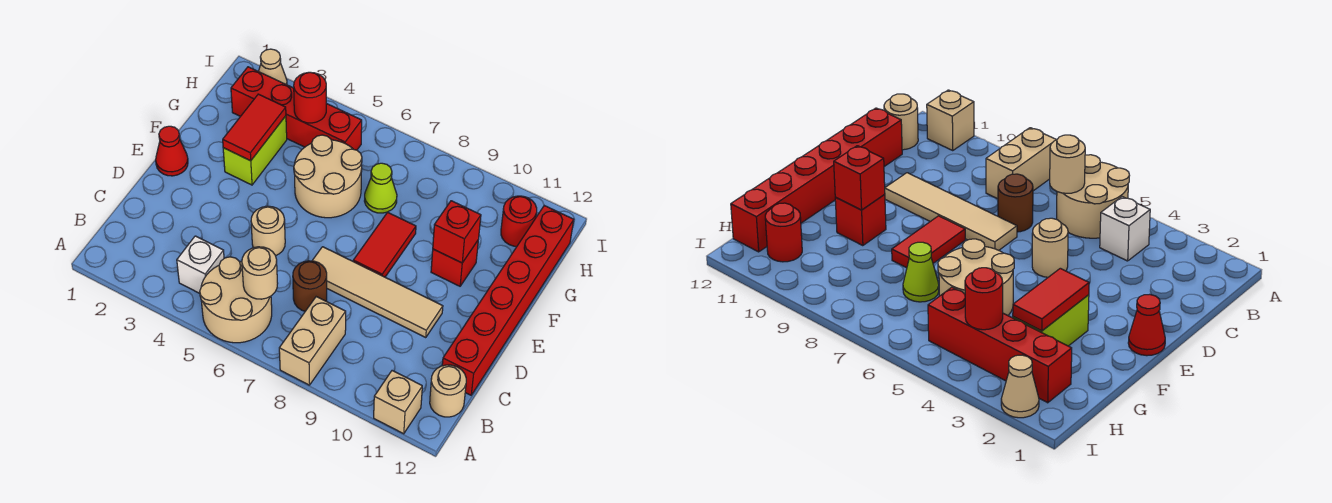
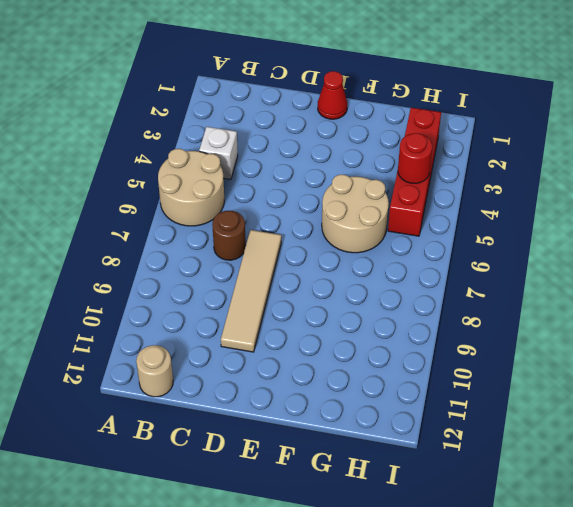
none -> tan 1x2 brick [279,297,346,385]
none -> tan 1x1 brick [374,371,422,434]
none -> red 1x6 brick [442,206,574,395]

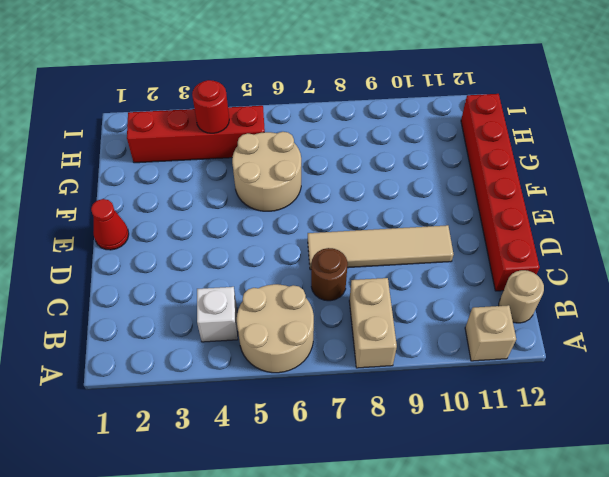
none -> tan 1x1 round brick [251,206,285,256]
none -> red 1x2 tile [353,212,416,277]
none -> lime 1x2 brick [223,116,287,185]

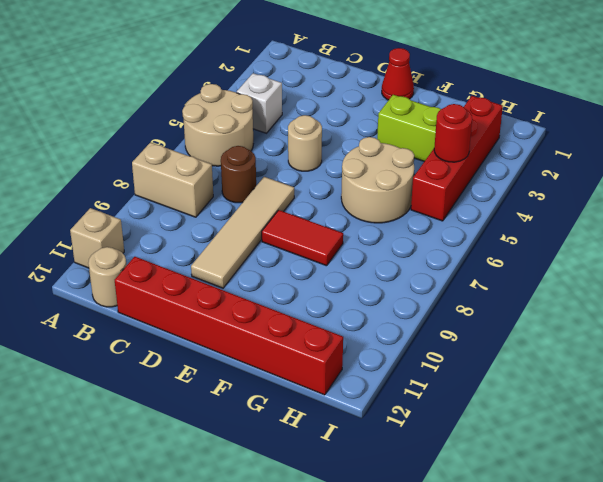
none -> red 1x1 brick [431,241,478,286]
none -> lime 1x1 cone [365,163,397,213]
none -> red 1x1 round brick [501,196,537,247]

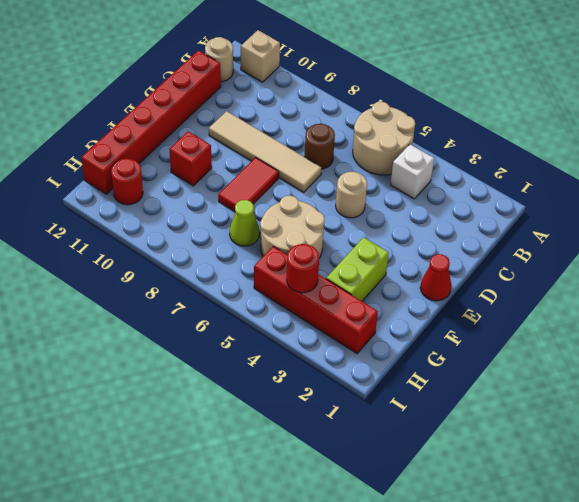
none -> tan 1x2 brick [279,297,346,385]
none -> tan 1x1 cone [259,49,287,85]
none -> tan 1x1 round brick [242,247,278,299]

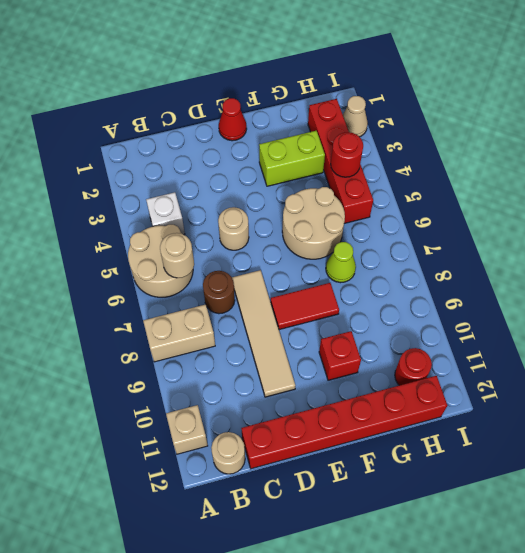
none -> red 1x2 tile [223,94,286,161]
none -> red 1x1 brick [433,201,481,263]

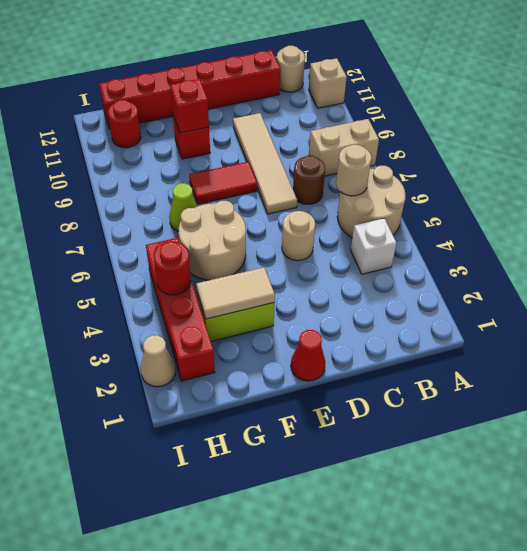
tan 1x2 tile [196,267,275,319] -> red 1x2 tile [223,94,286,161]

